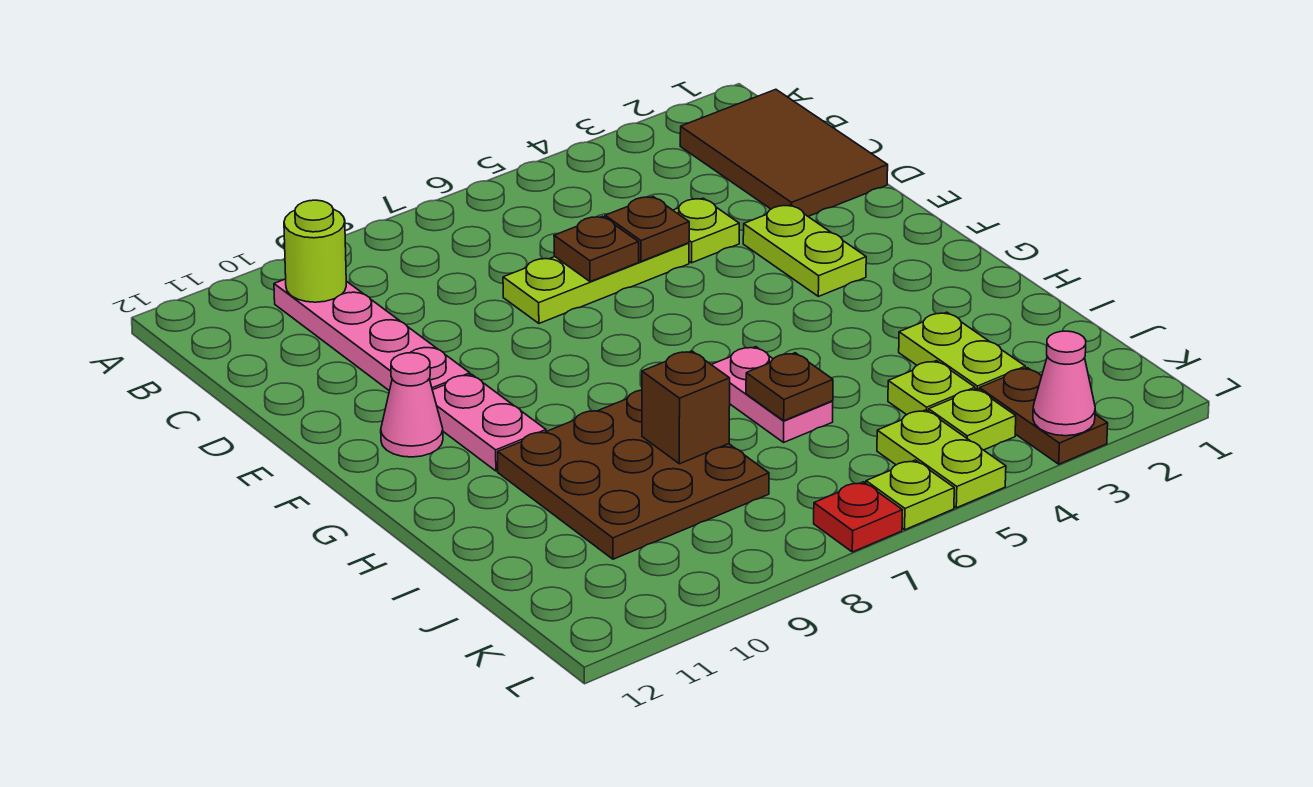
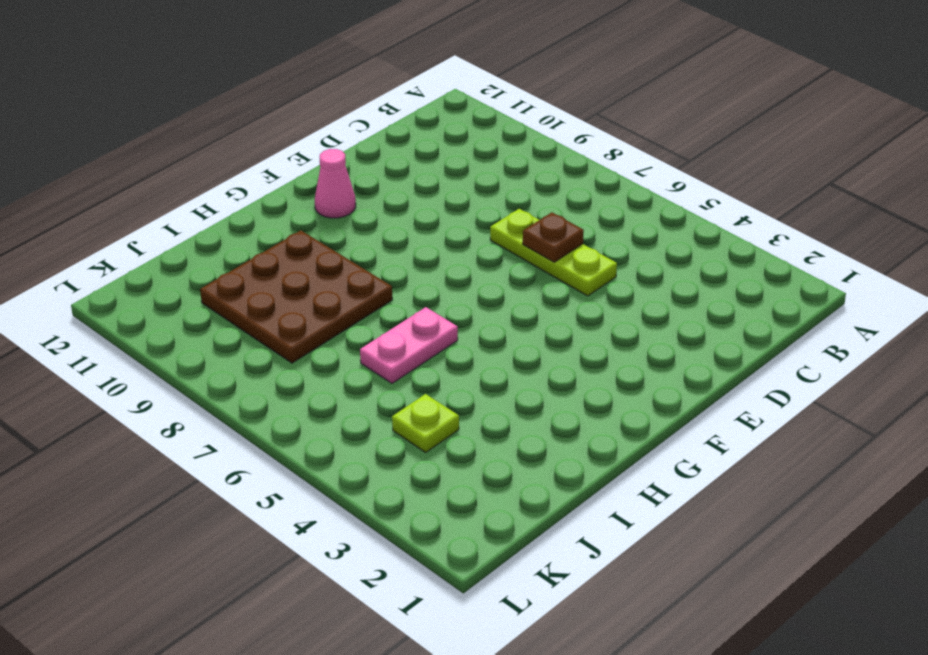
none -> brown 2x3 tile [680,89,888,216]
none -> pink 1x4 plate [274,279,470,391]
none -> lime 1x1 plate [673,198,739,263]

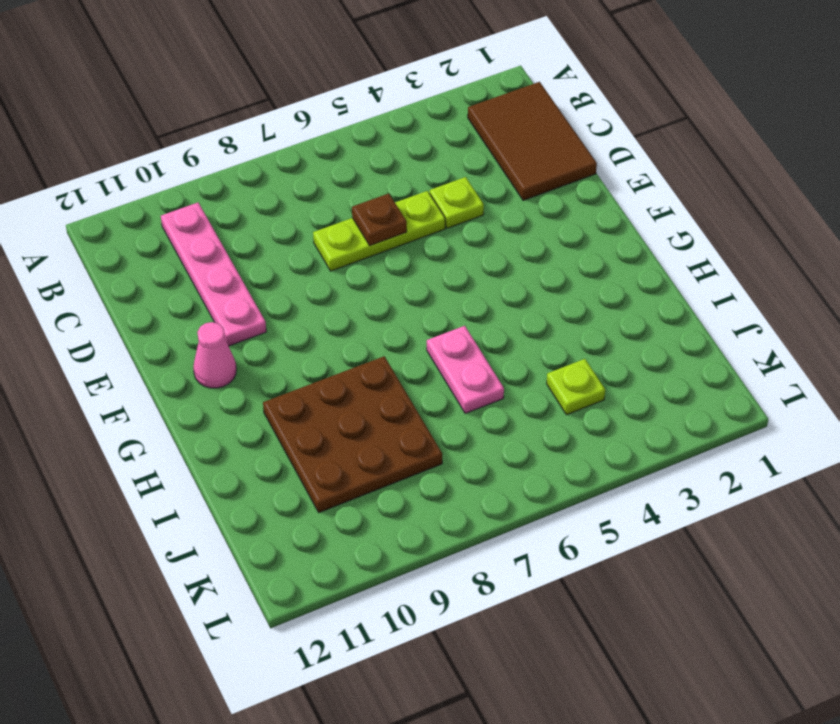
none -> lime 1x2 plate [743,205,866,296]
none -> pink 1x2 plate [433,374,546,471]
none -> lime 1x2 plate [899,312,1025,390]

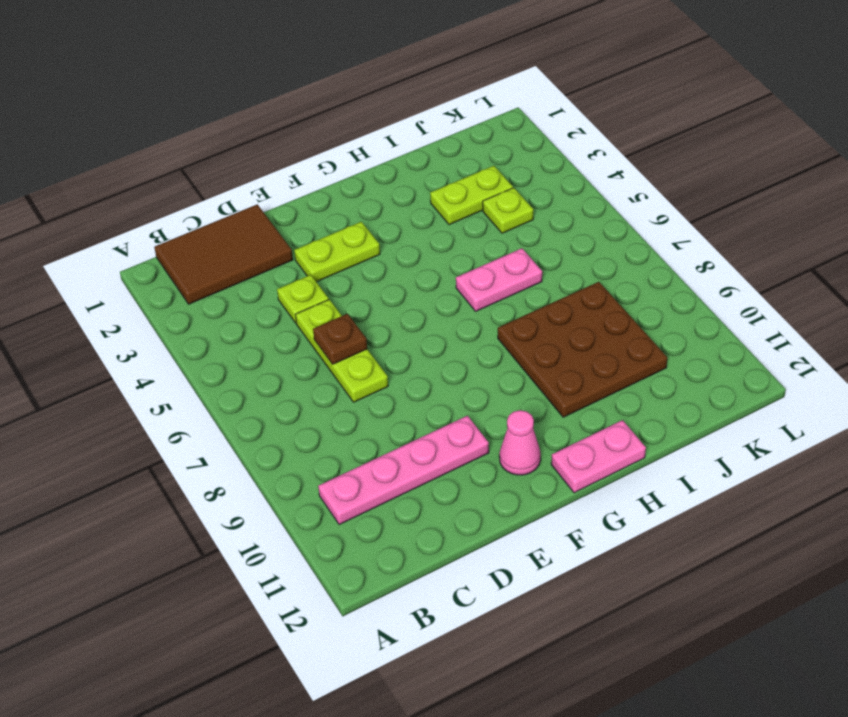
pink 1x2 plate [551,420,646,493] -> pink 1x2 plate moved to [433,374,546,471]
none -> brown 1x2 plate [979,368,1108,464]
none -> lime 1x1 plate [929,389,1016,450]
none -> lime 1x2 plate [877,410,1006,508]

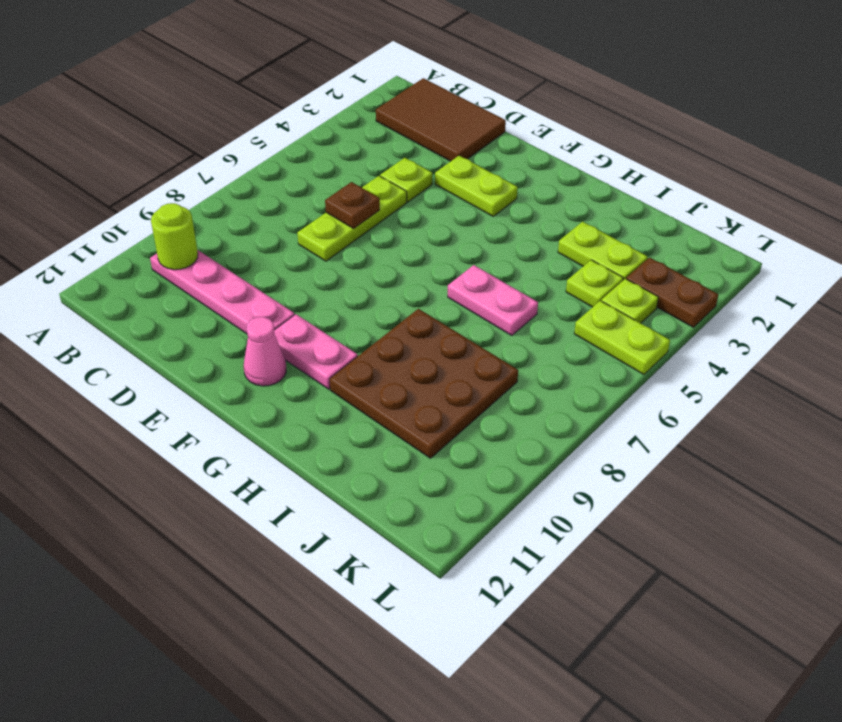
none -> lime 1x1 plate [866,460,954,530]
none -> red 1x1 plate [814,482,902,552]
none -> brown 1x1 plate [605,197,689,261]

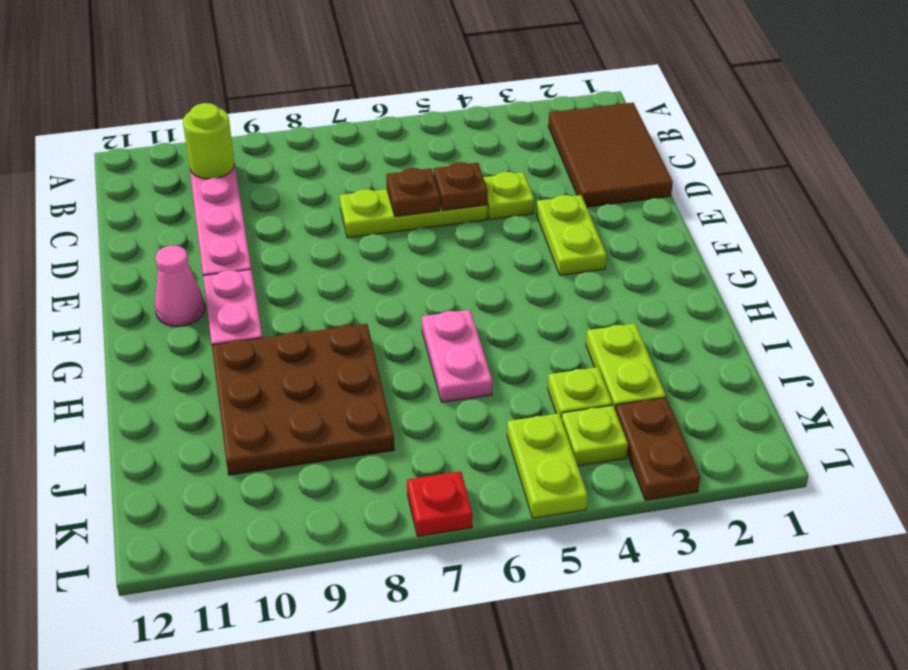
none -> lime 1x1 plate [866,460,954,530]
none -> brown 1x1 plate [746,353,833,421]
none -> brown 1x1 brick [642,351,730,464]

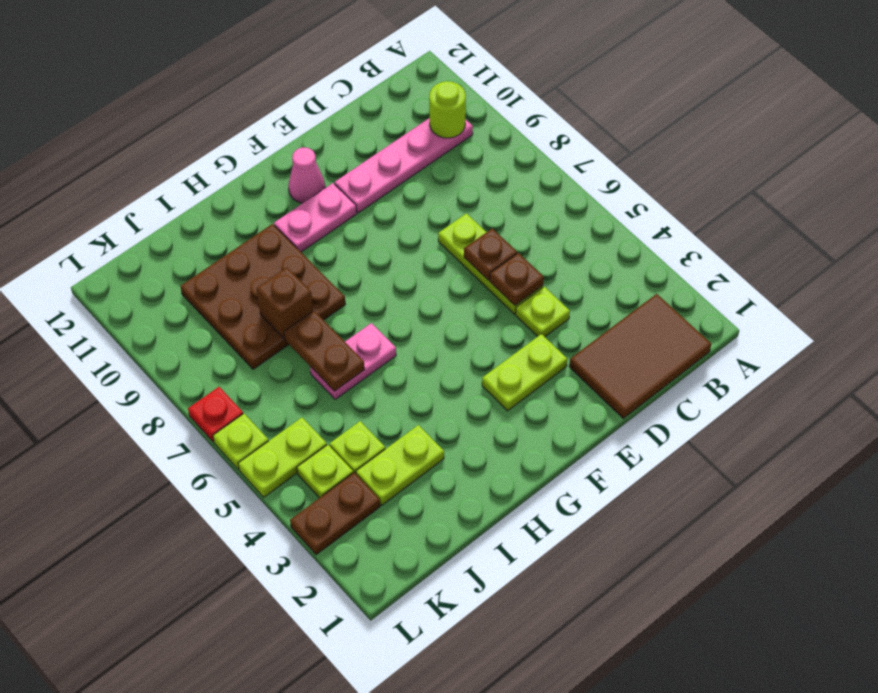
brown 1x2 plate [284,311,365,391] -> brown 1x1 plate [746,353,833,421]
none -> pink 1x1 cone [1033,331,1095,436]

